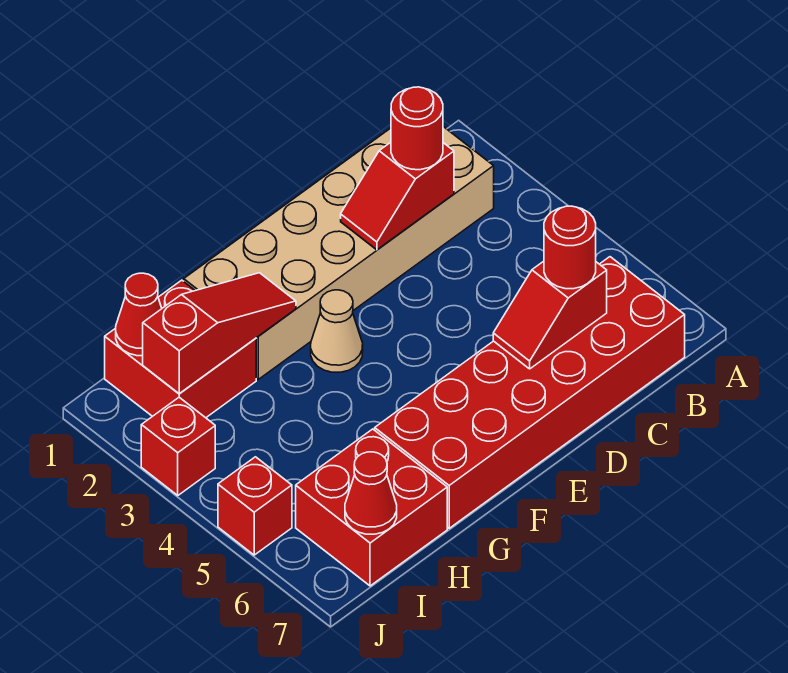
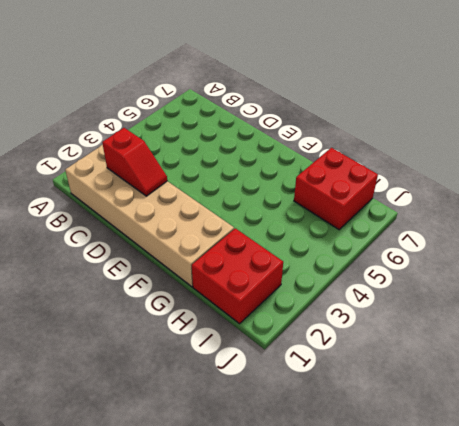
none -> red 2x6 brick [375,257,685,528]
none -> tan 1x1 cone [311,290,363,372]
none -> red 1x1 brick [141,397,215,495]

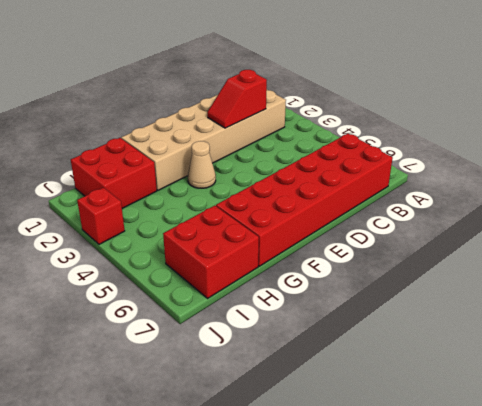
none -> red 1x1 brick [218,457,292,555]
none -> red 1x2 slope [493,261,607,369]
none -> red 1x3 slope [143,273,296,394]

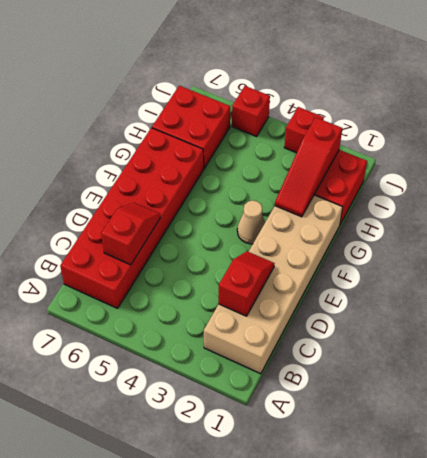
none -> red 1x1 cone [116,273,162,356]
none -> red 1x1 cone [345,452,397,534]
none -> red 1x1 round brick [391,87,443,170]

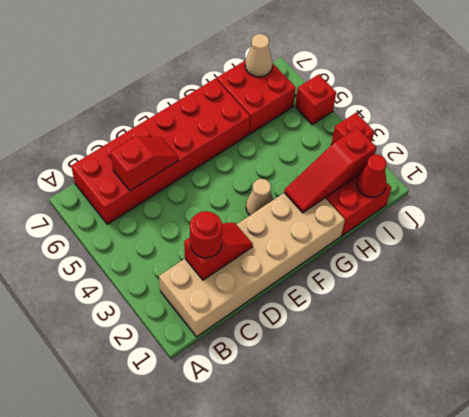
tan 1x1 cone [245,34,273,77] -> red 1x1 cone [345,452,397,534]
none -> red 1x1 round brick [544,206,596,289]

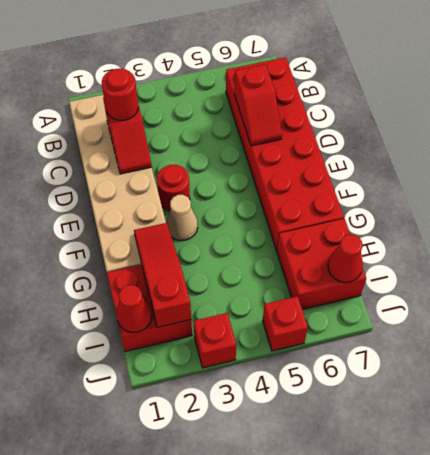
red 1x1 round brick [157,165,190,211] -> red 1x1 round brick moved to [544,206,596,289]

